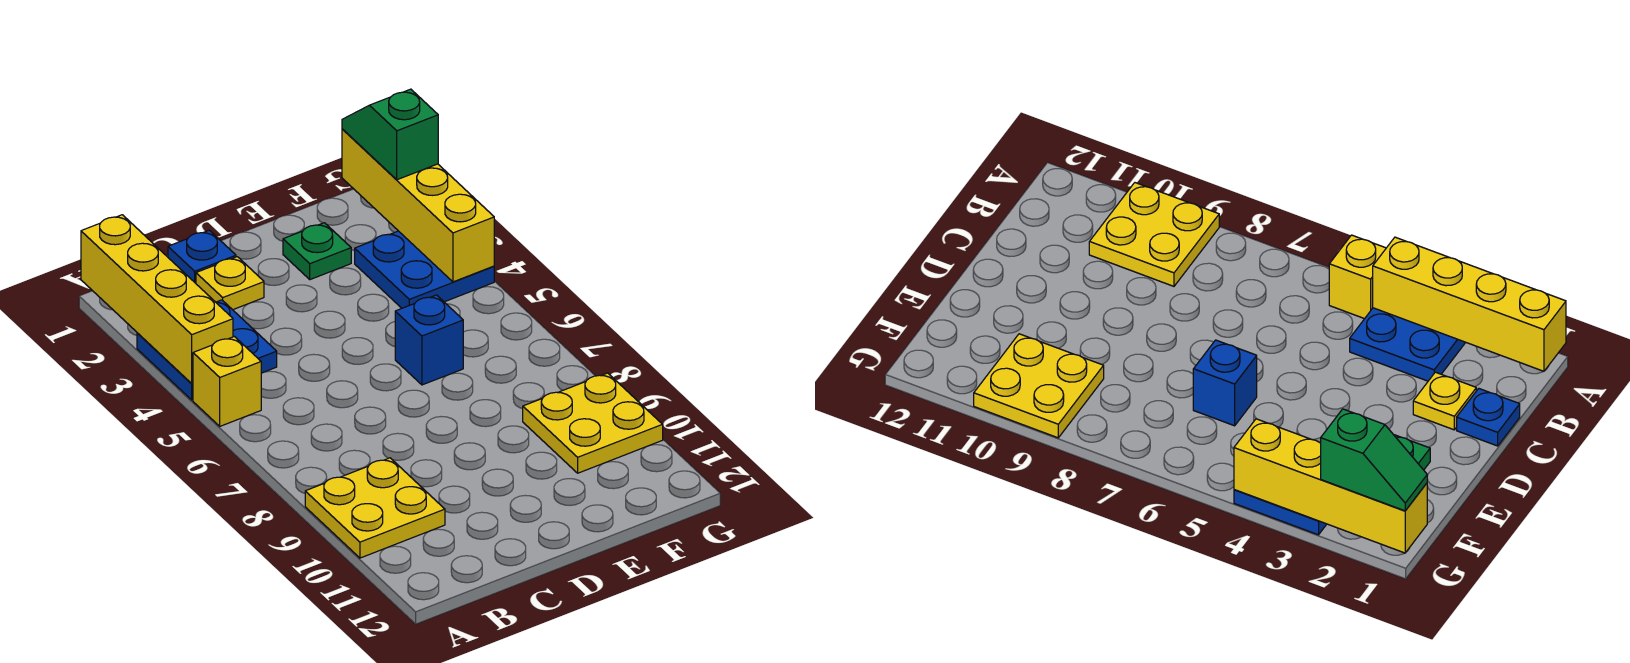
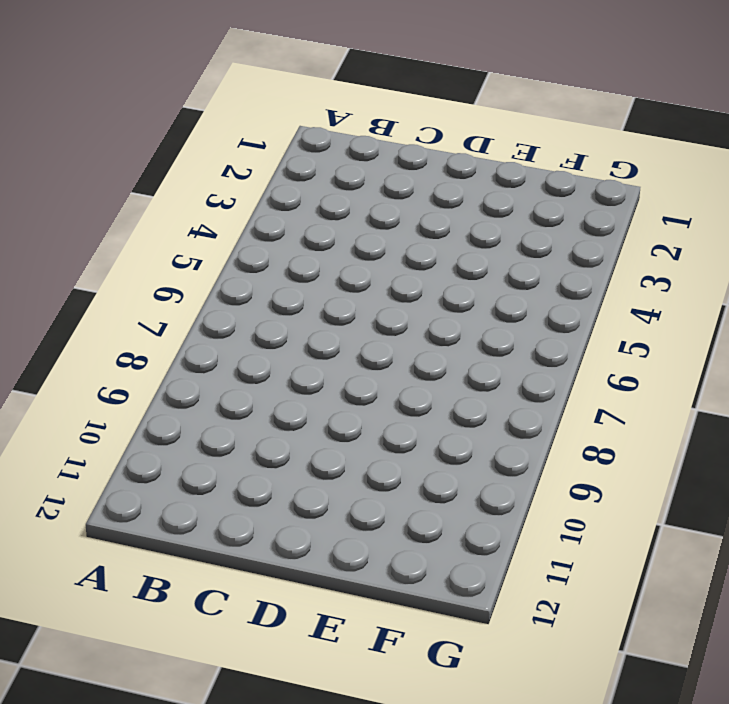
none -> blue 2x2 plate [137,300,277,400]
none -> yellow 1x1 brick [193,337,261,426]
none -> yellow 2x2 plate [305,458,445,558]

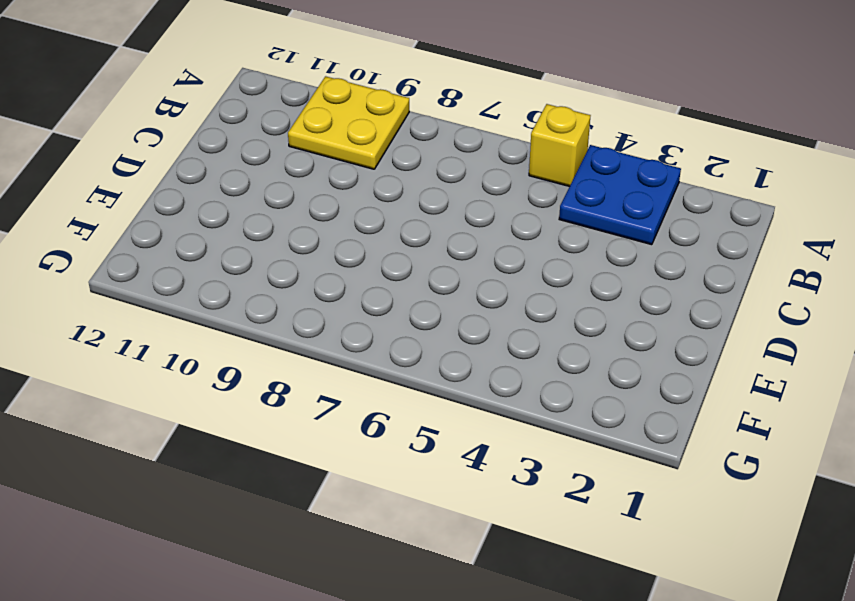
none -> blue 1x1 plate [168,230,236,283]
none -> yellow 1x1 plate [196,257,264,310]
none -> green 1x1 plate [283,223,351,280]

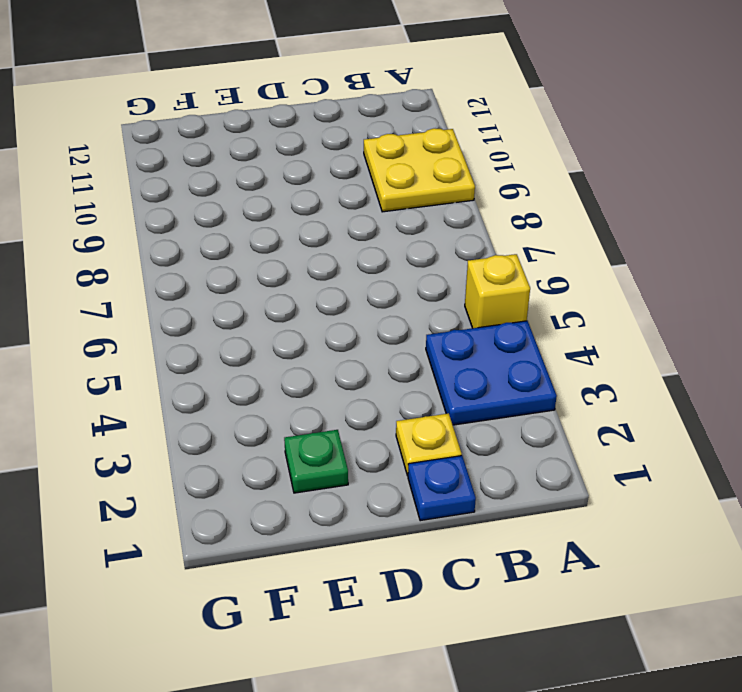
none -> blue 1x1 brick [395,295,463,385]
none -> blue 2x2 plate [355,231,494,308]
none -> yellow 2x2 plate [523,373,663,473]

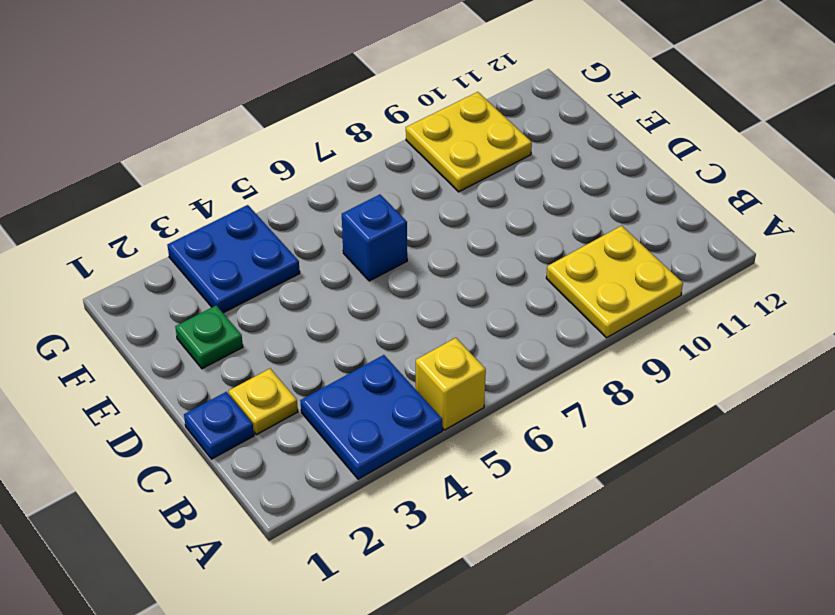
none -> yellow 1x4 brick [81,215,233,384]
none -> yellow 1x4 brick [342,129,494,282]
none -> green 1x2 slope [342,89,438,180]

